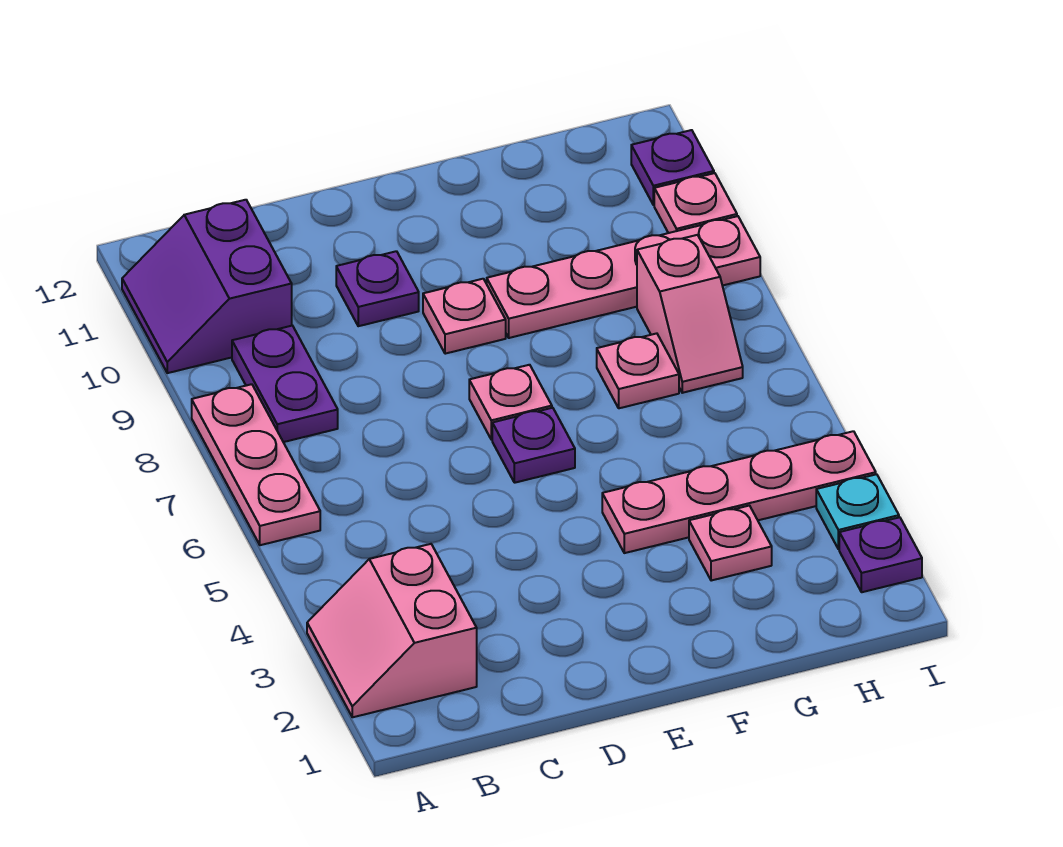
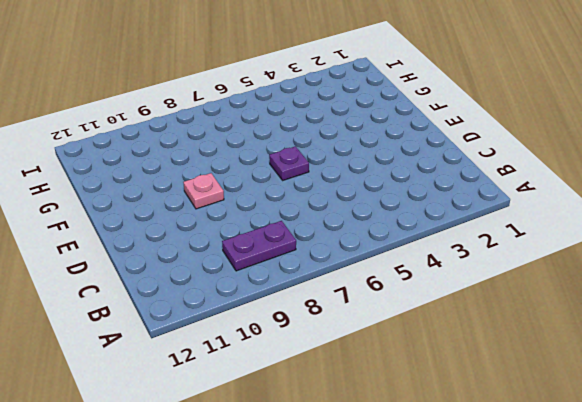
none -> pink 2x2 slope [307,544,477,717]
none -> pink 1x3 plate [192,384,320,545]
none -> purple 2x2 slope [122,200,292,373]

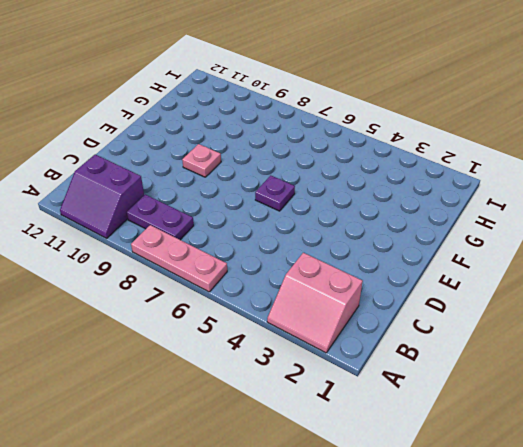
none -> purple 1x1 plate [336,251,419,326]
none -> pink 1x1 plate [469,365,552,440]
none -> pink 1x4 plate [602,431,876,553]

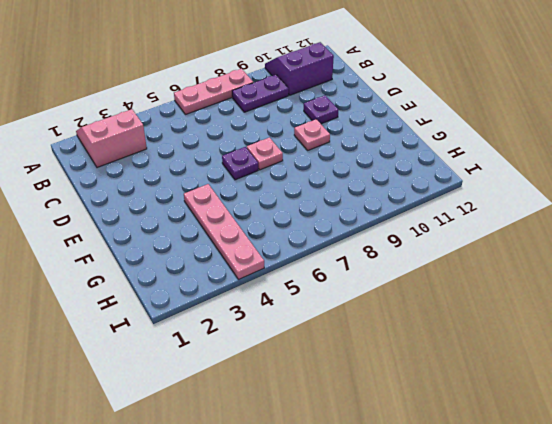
none -> pink 1x4 plate [487,216,760,338]
none -> pink 1x1 plate [689,506,772,581]
none -> pink 1x1 plate [597,333,679,408]

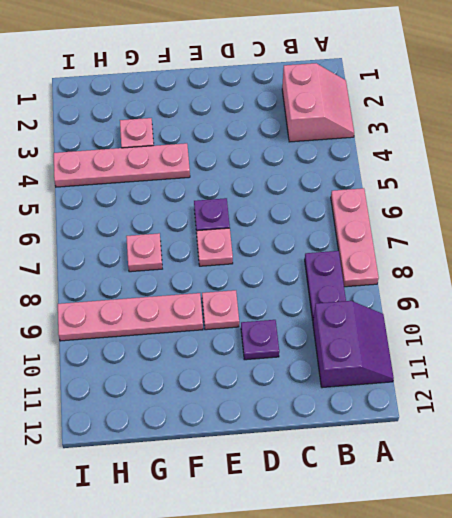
none -> pink 1x2 slope [637,235,743,393]
none -> purple 1x1 plate [839,517,922,592]
none -> cyan 1x1 plate [816,474,899,549]

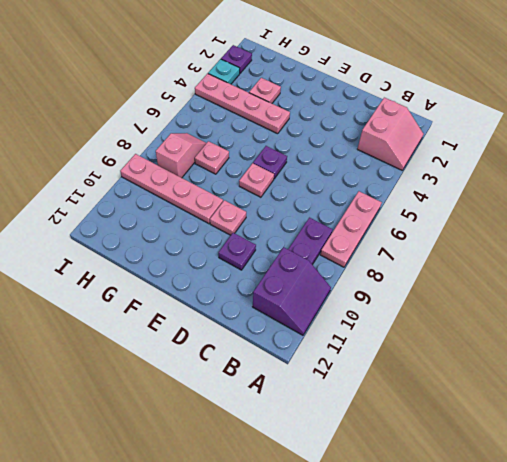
none -> pink 1x1 plate [654,173,737,233]
none -> purple 1x1 plate [631,130,714,205]

